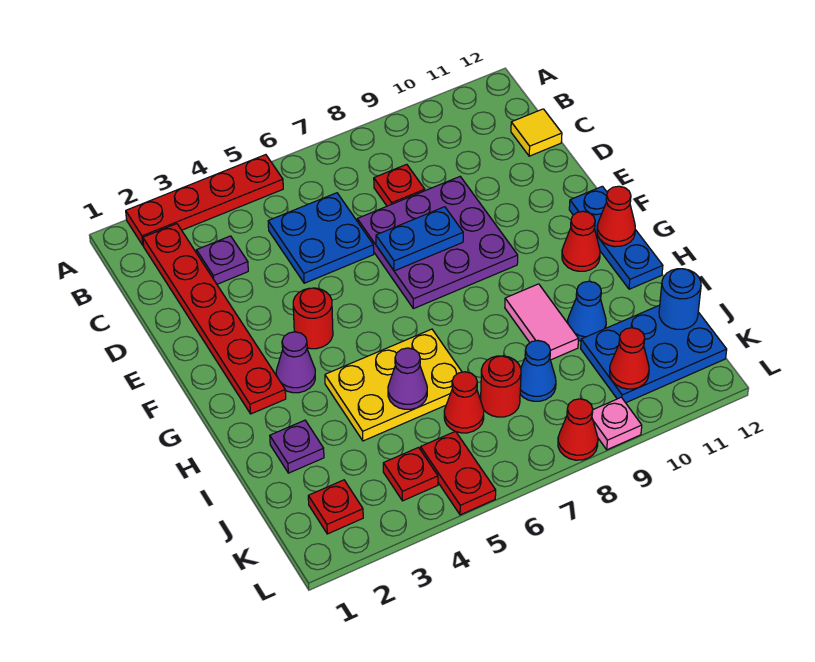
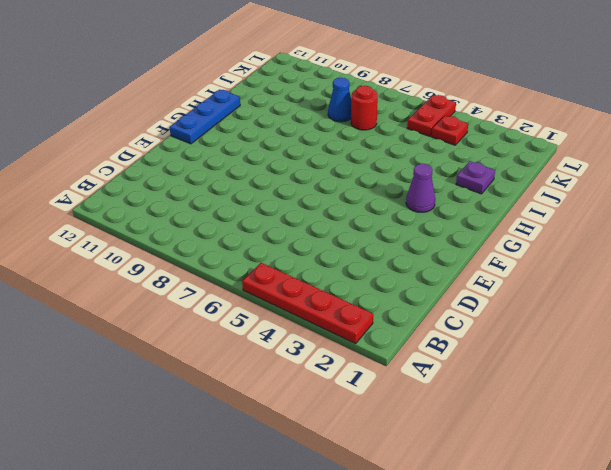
none -> red 1x6 plate [143,224,286,414]
none -> purple 1x1 plate [197,236,248,284]
none -> blue 2x2 plate [268,193,374,283]

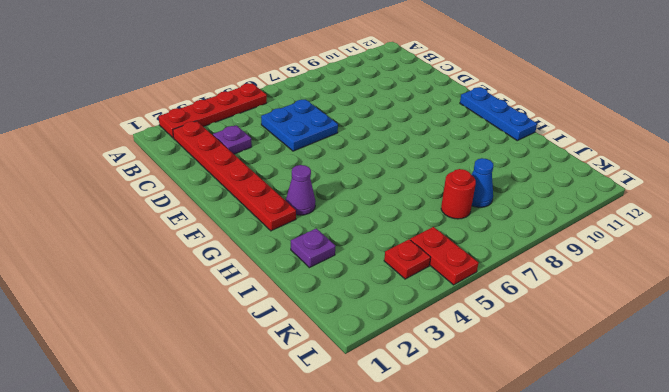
none -> red 1x1 plate [374,164,425,206]
none -> yellow 1x1 tile [511,109,562,156]
none -> purple 3x3 plate [357,177,518,309]

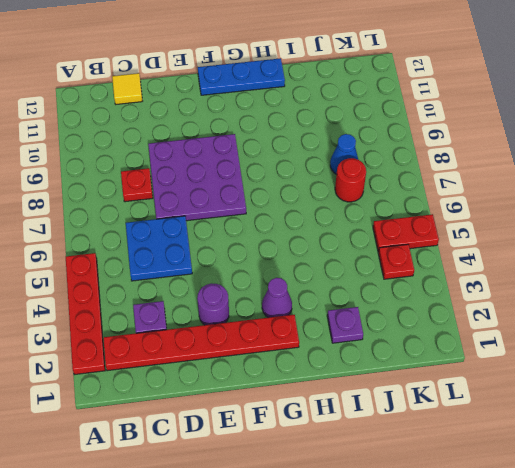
purple 1x1 round brick [197,283,229,325] -> none
none -> red 1x1 round brick [293,288,333,349]
none -> red 1x1 cone [562,211,600,271]
none -> yellow 2x3 plate [325,329,462,441]

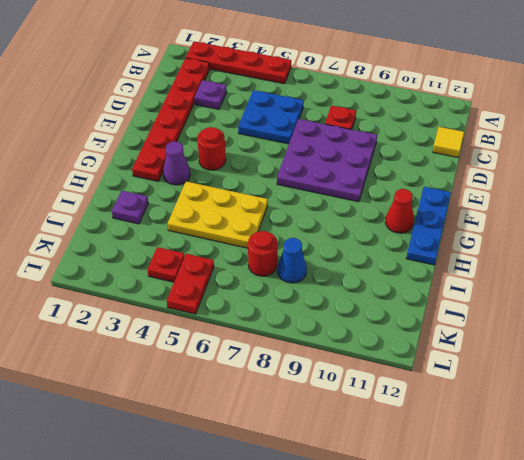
none -> pink 1x2 tile [505,284,579,360]
none -> blue 1x1 cone [567,281,606,341]
none -> red 1x1 cone [444,372,484,433]

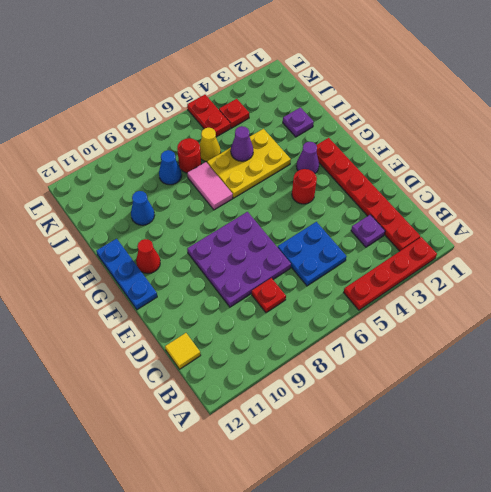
pink 1x2 tile [187,162,233,210] -> pink 1x2 tile moved to [505,284,579,360]
yellow 1x1 cone [200,128,221,162] -> red 1x1 cone [444,372,484,433]
none -> blue 2x3 plate [581,305,727,403]
none -> red 1x1 plate [308,480,363,534]
none -> red 1x1 cone [558,399,598,460]

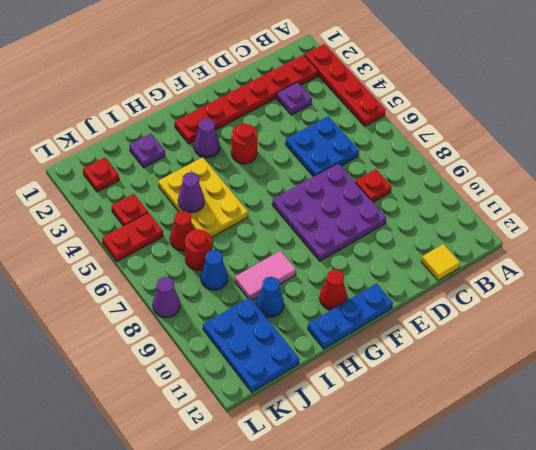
purple 1x1 cone [153,277,180,318] -> red 1x1 cone [558,399,598,460]
none -> pink 1x1 plate [592,397,642,450]
none -> blue 1x2 plate [376,207,463,271]
none -> red 1x1 cone [597,186,635,247]

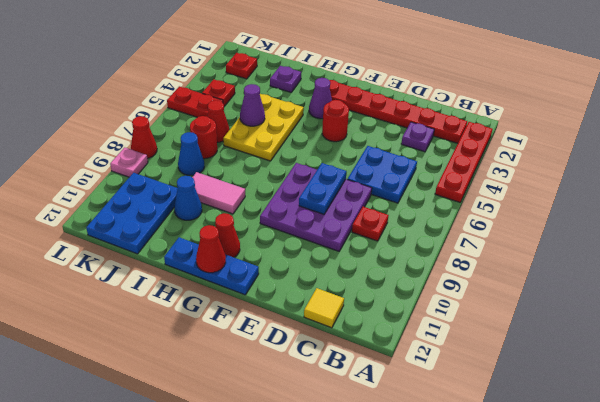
none -> blue 1x1 round brick [659,269,701,329]
none -> red 1x1 cone [609,328,649,389]

